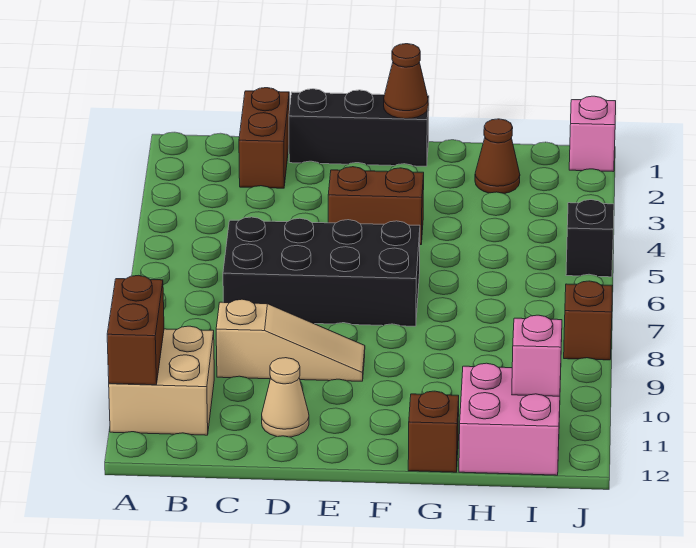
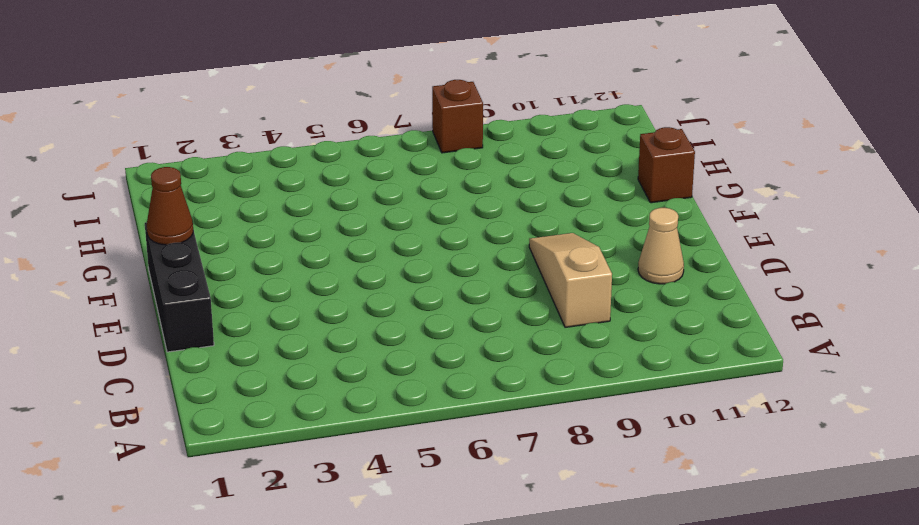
none -> tan 2x2 brick [109,326,214,435]
none -> brown 1x2 brick [239,88,289,188]
none -> black 2x4 brick [223,217,420,326]

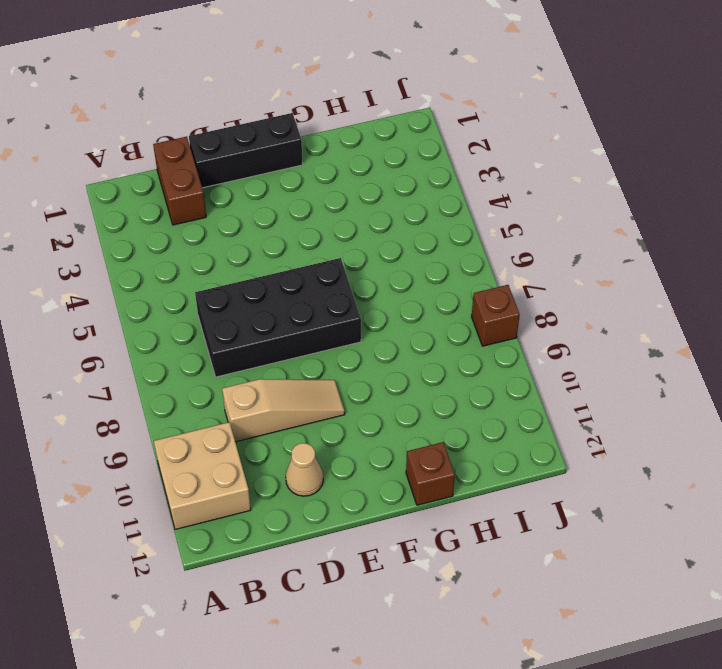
none -> brown 1x2 brick [328,167,424,245]
none -> brown 1x1 cone [475,119,520,194]
none -> pink 2x2 brick [459,363,561,475]

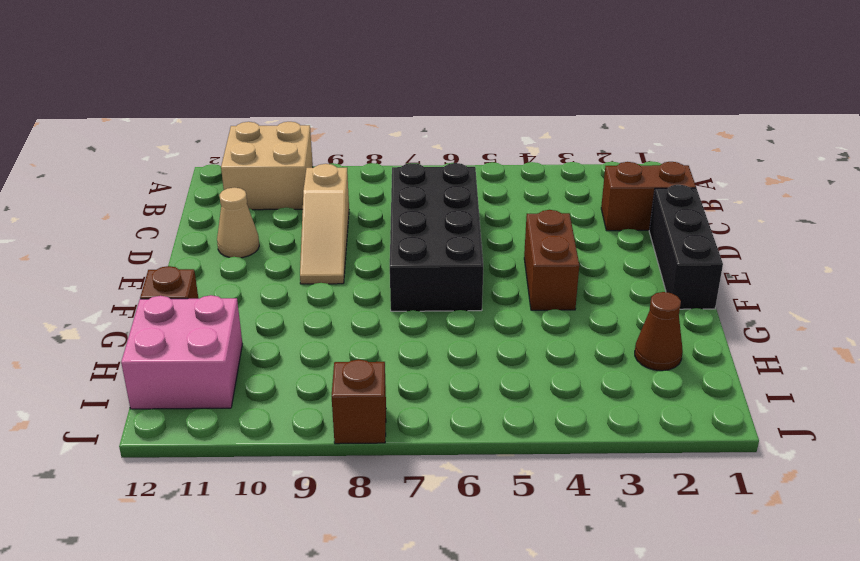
none -> pink 1x1 brick [569,96,616,171]
none -> black 1x1 brick [566,200,614,277]
none -> brown 1x2 brick [107,275,164,385]

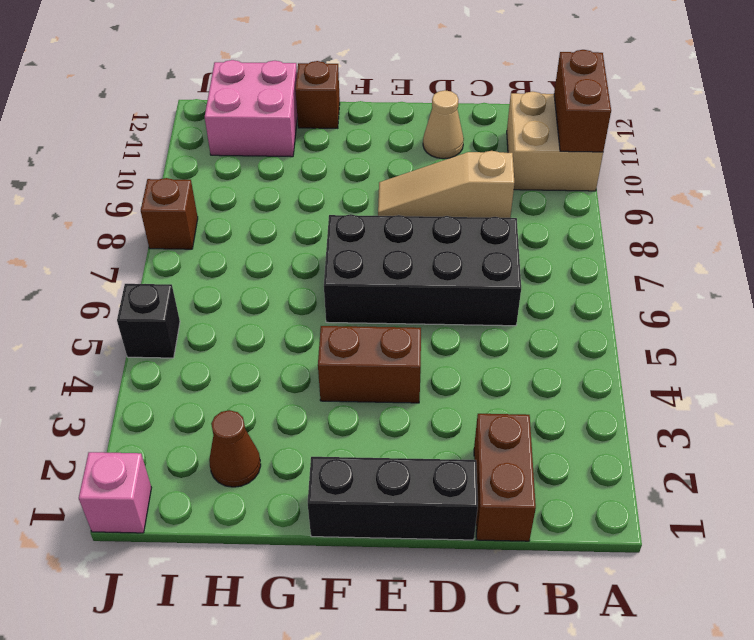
none -> brown 1x1 cone [384,44,428,119]
none -> pink 1x1 brick [512,315,562,396]

